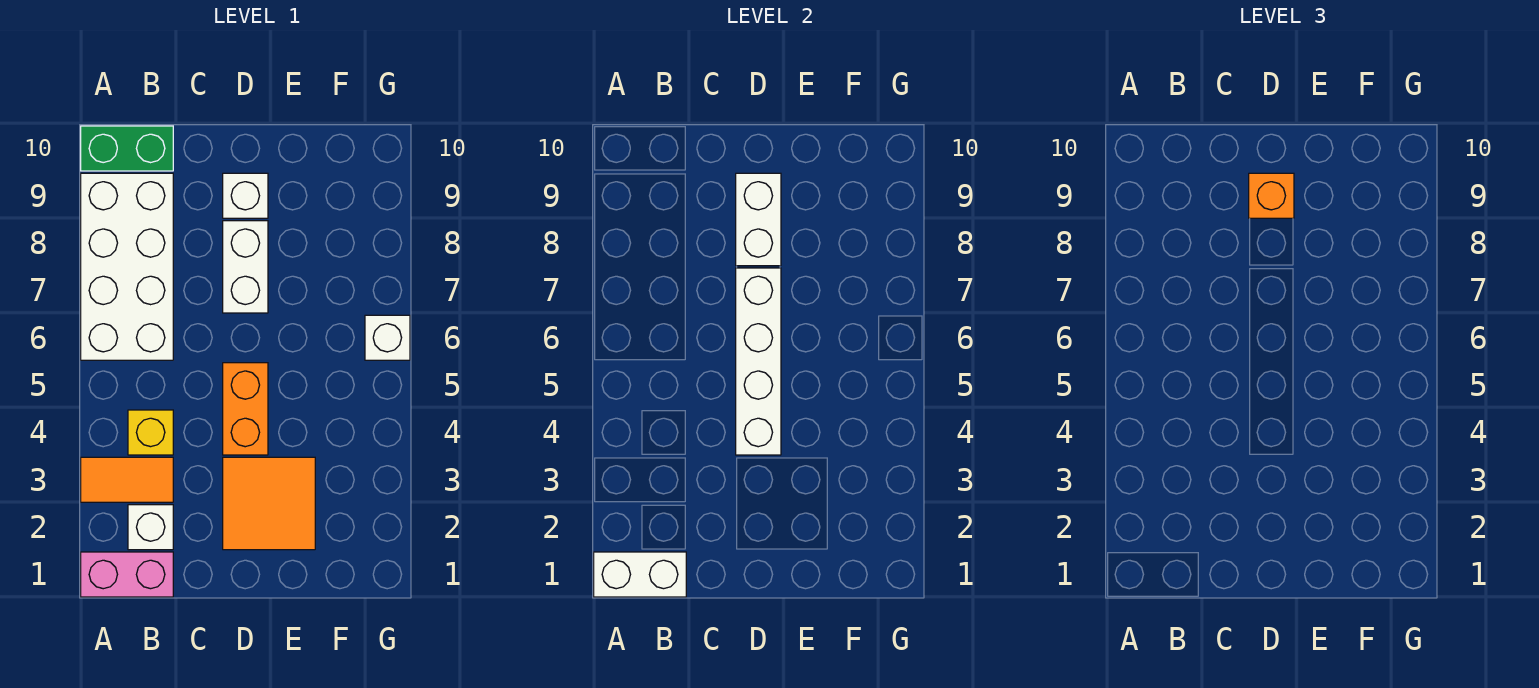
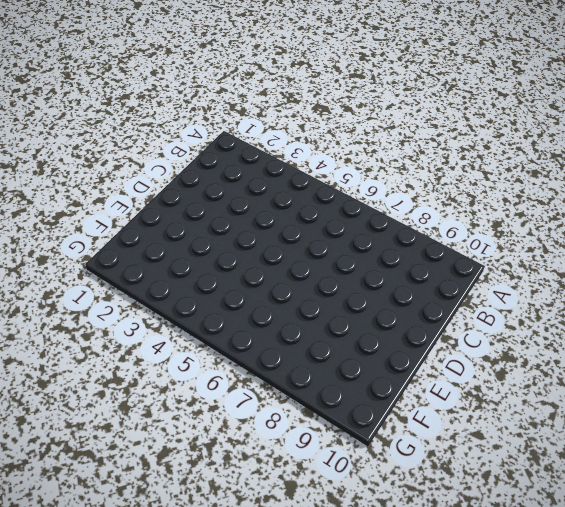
none -> pink 1x2 brick [81,552,173,597]
none -> orange 1x2 tile [81,457,173,502]
none -> white 2x4 brick [81,173,173,360]

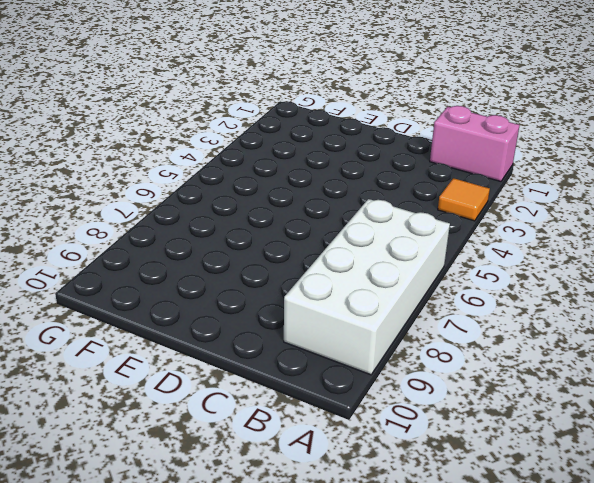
orange 1x1 tile [438,178,490,221] -> orange 1x2 tile [81,457,173,502]
none -> green 1x2 brick [81,126,173,171]
none -> white 1x1 brick [128,505,173,550]
none -> yellow 1x1 brick [128,410,173,455]

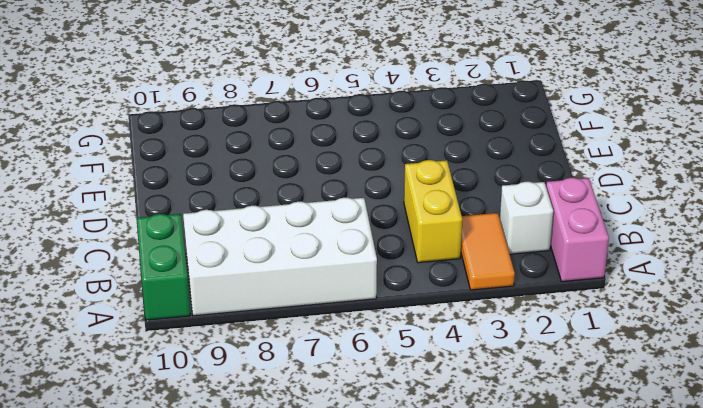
yellow 1x2 brick [404,160,462,263] -> yellow 1x1 brick [128,410,173,455]
none -> orange 2x2 tile [223,457,315,550]
none -> orange 1x2 brick [223,363,268,455]
none -> white 1x2 brick [223,221,268,313]

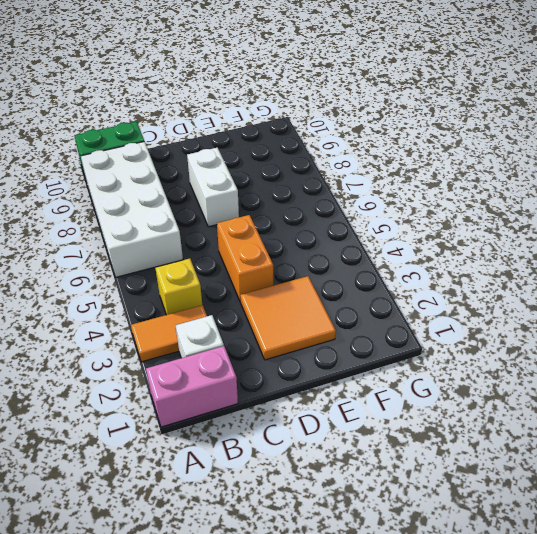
none -> white 1x1 brick [223,173,268,218]
none -> white 1x1 brick [365,315,410,360]
none -> white 1x2 brick [594,552,686,597]

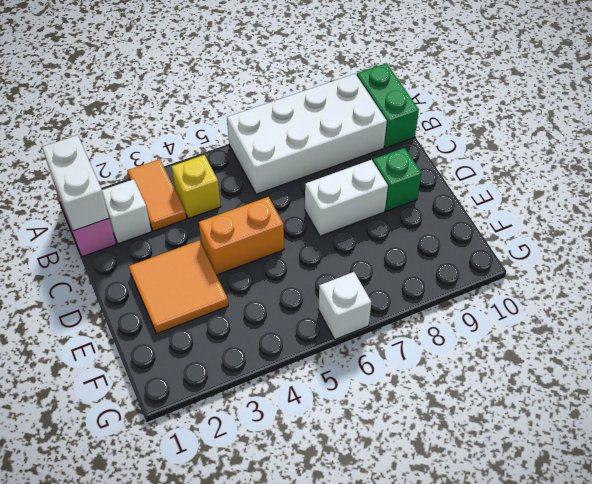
green 1x1 brick [373,148,421,211] -> white 1x1 brick [223,173,268,218]
none -> white 1x4 brick [736,268,781,455]
none -> white 1x2 brick [736,173,781,266]
none -> orange 1x1 brick [1249,173,1294,218]

